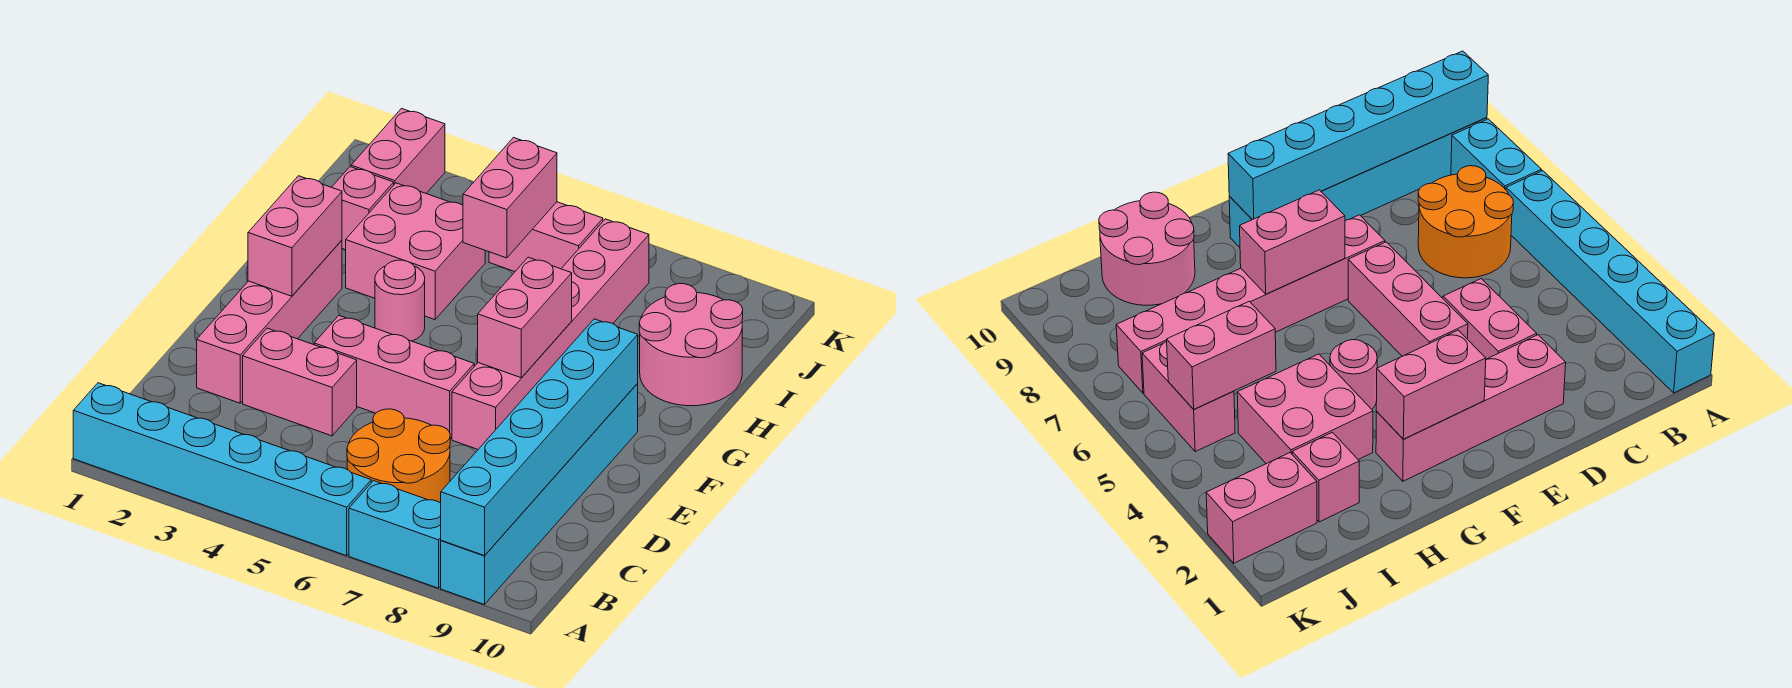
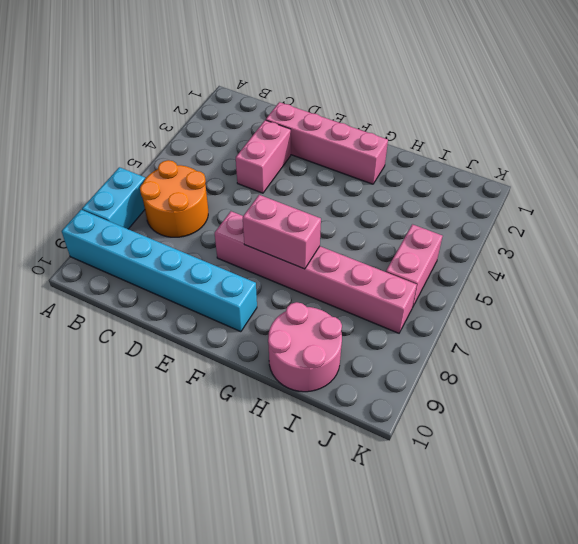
none -> cyan 1x6 brick [73,383,371,556]
none -> pink 1x3 brick [314,316,474,439]
none -> pink 1x1 round brick [375,260,425,341]

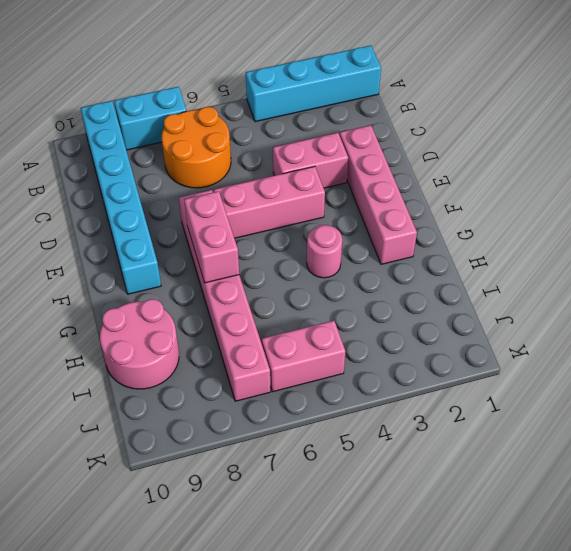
cyan 1x4 brick [246,45,381,122] -> cyan 1x6 brick [73,383,371,556]
none -> pink 2x2 brick [346,183,485,320]
none -> pink 1x1 brick [332,167,394,250]
none -> pink 1x2 brick [351,109,445,193]

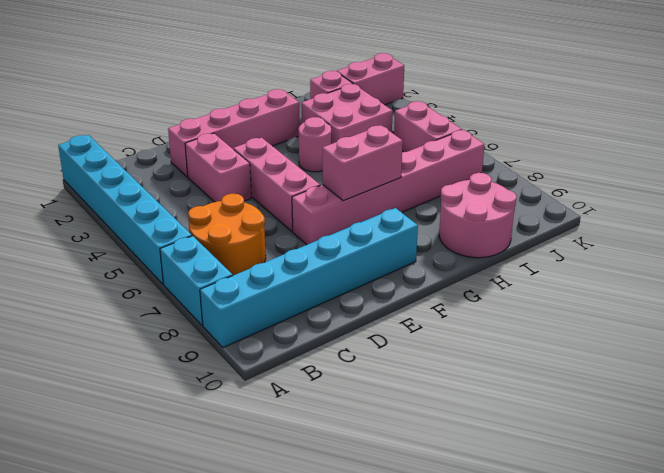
none -> cyan 1x6 brick [441,319,638,556]
none -> pink 1x2 brick [248,176,342,296]
none -> pink 1x2 brick [463,138,557,258]

